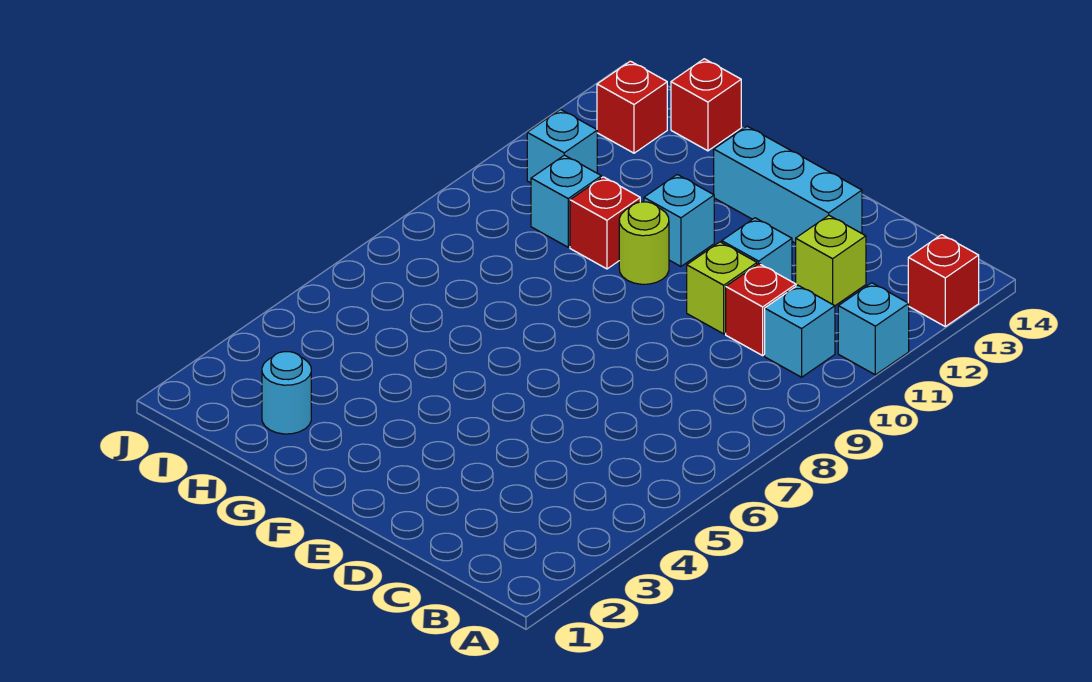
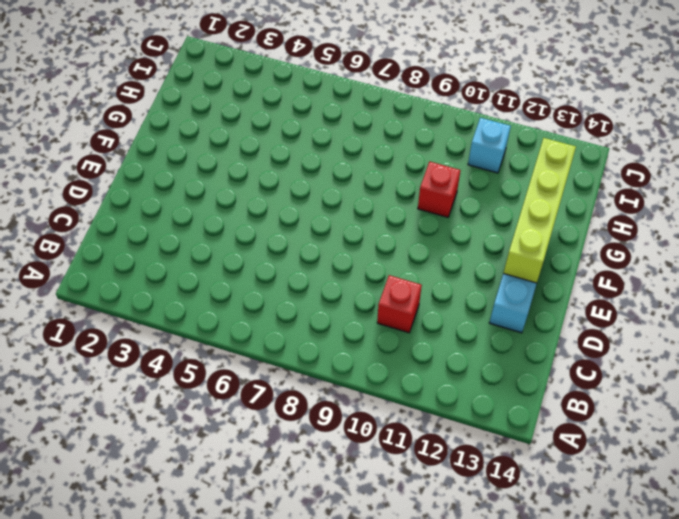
lime 1x4 brick [503,138,576,283] -> none
none -> cyan 1x1 brick [838,283,909,375]
none -> red 1x1 brick [908,235,979,326]
none -> cyan 1x1 brick [765,285,835,377]

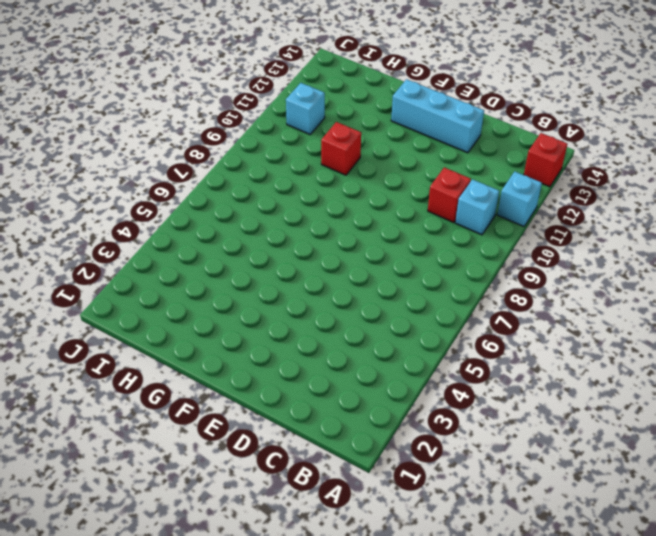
none -> lime 1x1 brick [796,215,866,306]
none -> lime 1x1 brick [687,242,757,334]
none -> cyan 1x1 brick [722,218,792,282]

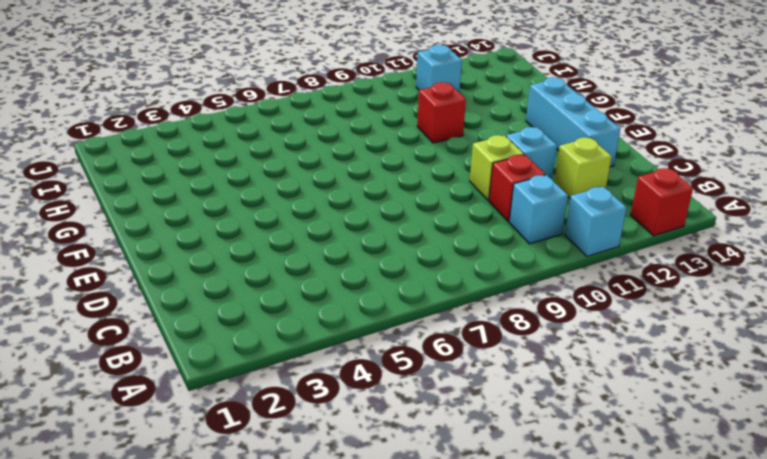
none -> lime 1x1 round brick [619,202,669,284]
none -> cyan 1x1 brick [644,175,714,266]
none -> cyan 1x1 round brick [262,352,311,434]

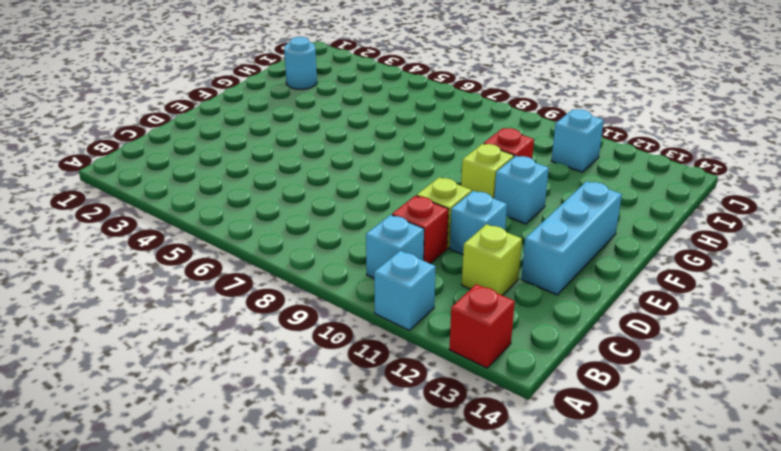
lime 1x1 brick [461,144,514,199] -> lime 1x1 round brick [619,202,669,284]
none -> cyan 1x1 brick [531,155,601,247]
none -> red 1x1 brick [671,59,741,151]
none -> red 1x1 brick [597,61,667,153]

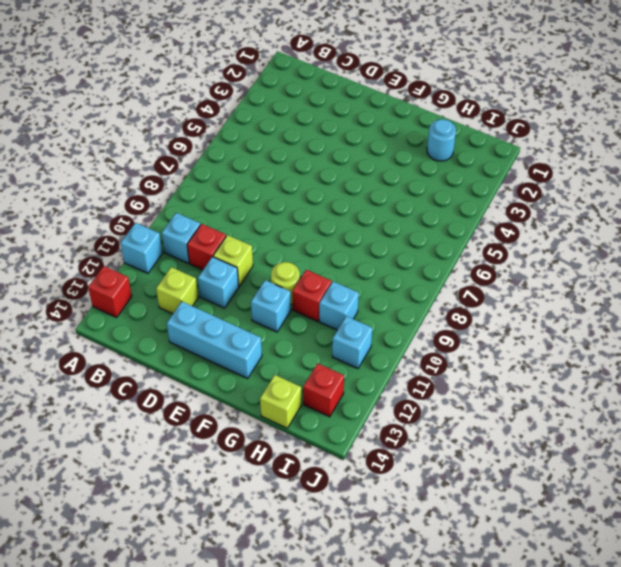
lime 1x1 brick [260,375,301,428] -> red 1x1 brick [671,59,741,151]

